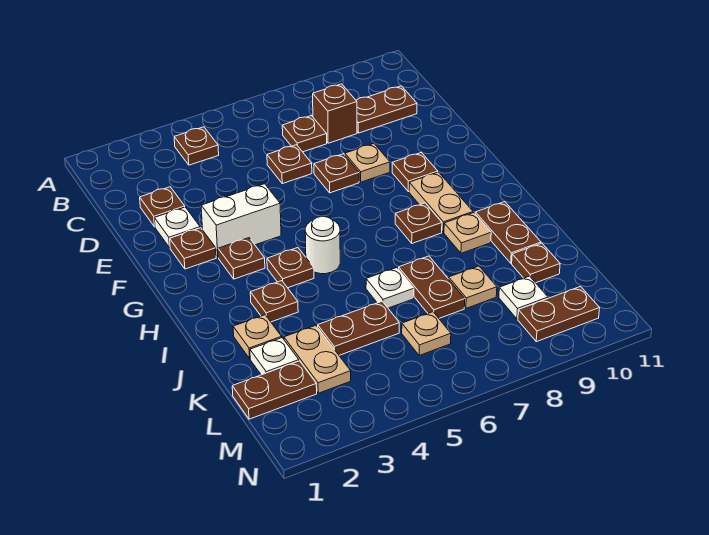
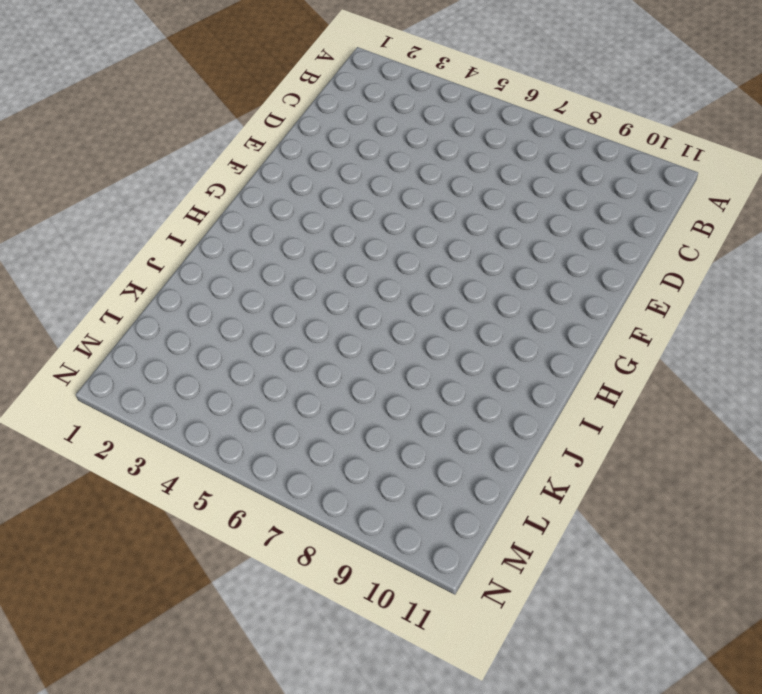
none -> brown 1x1 plate [174,127,219,165]
none -> brown 1x1 plate [282,116,327,152]
none -> brown 1x1 brick [313,84,357,143]
none -> brown 1x2 plate [356,86,417,133]

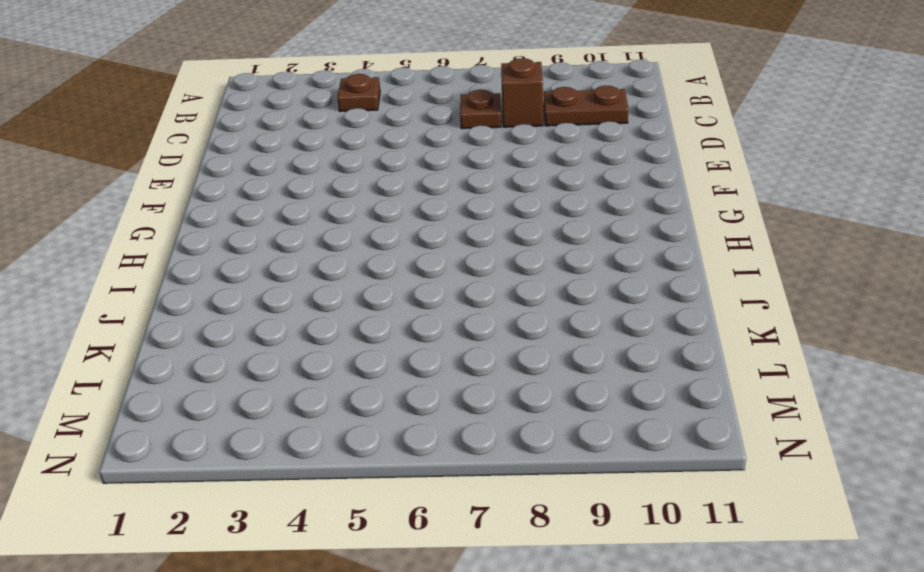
none -> brown 1x1 plate [140,187,185,227]
none -> brown 1x1 plate [267,145,312,184]
none -> white 1x1 plate [155,207,200,247]
none -> brown 1x1 plate [314,154,359,193]

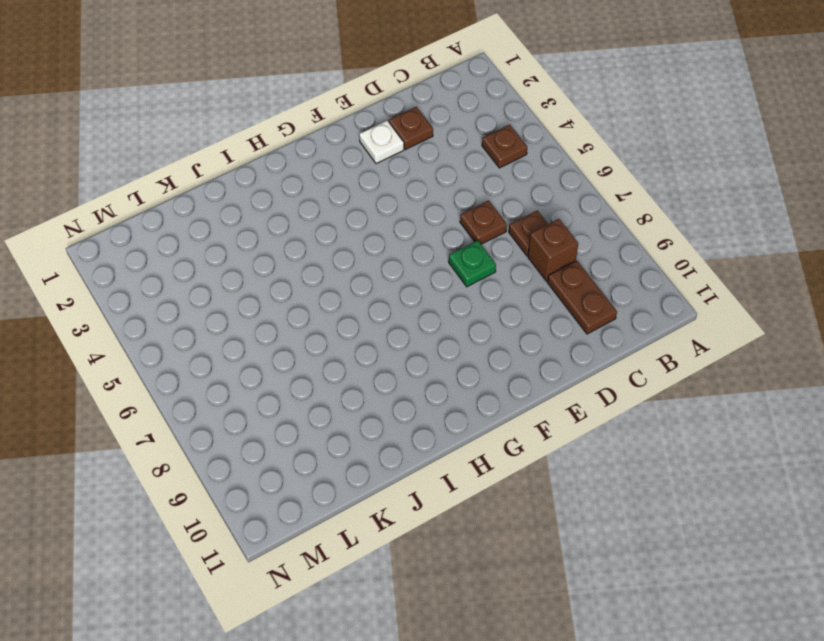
green 1x1 plate [449,240,496,287] -> brown 1x1 plate [314,154,359,193]
none -> tan 1x1 plate [345,144,390,182]
none -> brown 1x1 plate [170,228,216,269]
none -> white 1x2 brick [201,184,281,258]
none -> brown 1x1 plate [392,152,438,192]

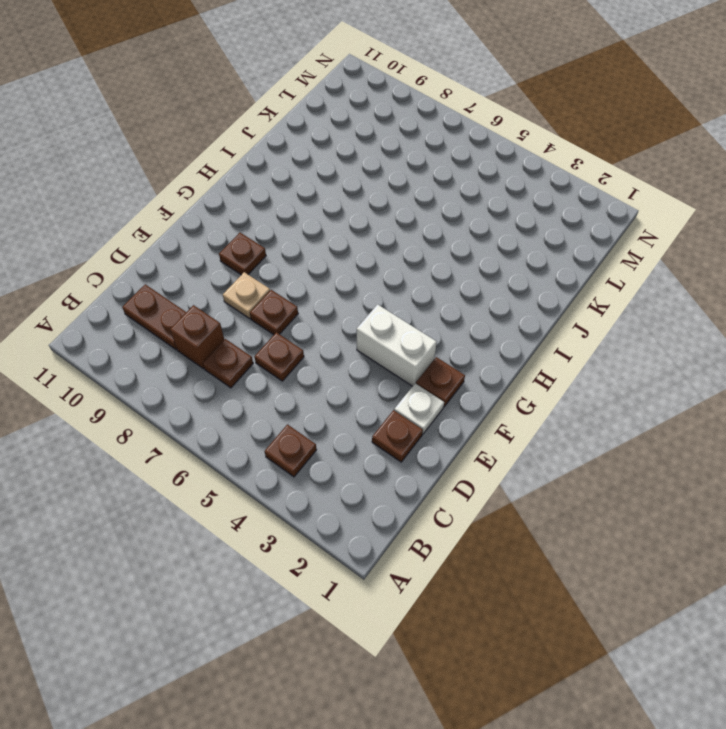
none -> brown 1x1 plate [218,238,265,279]
none -> tan 1x2 plate [409,172,473,232]
none -> brown 1x1 plate [267,248,314,288]
none -> white 1x1 round brick [305,216,340,274]

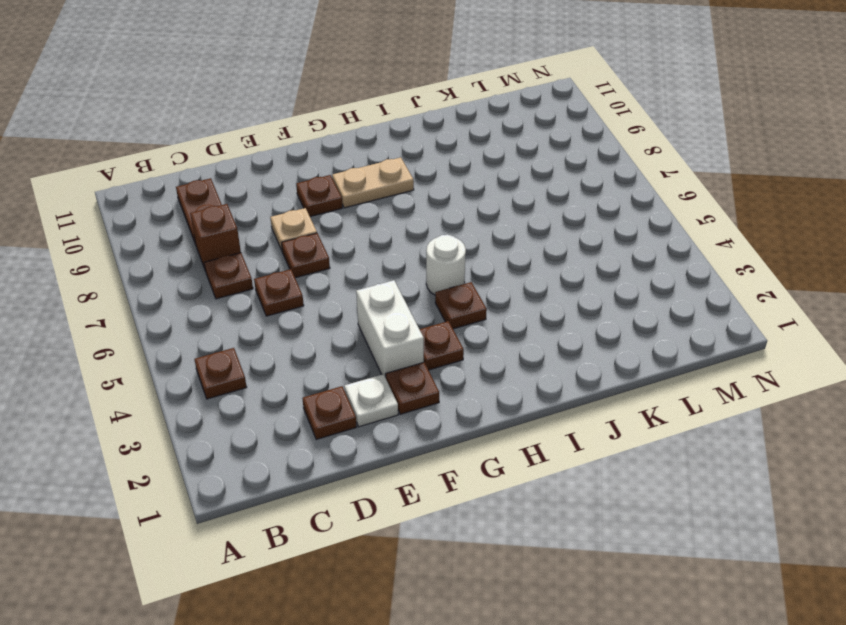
none -> brown 1x1 plate [395,203,442,243]
none -> brown 1x1 plate [250,281,298,322]
none -> tan 1x1 plate [444,213,491,253]
none -> brown 1x2 plate [475,202,541,263]

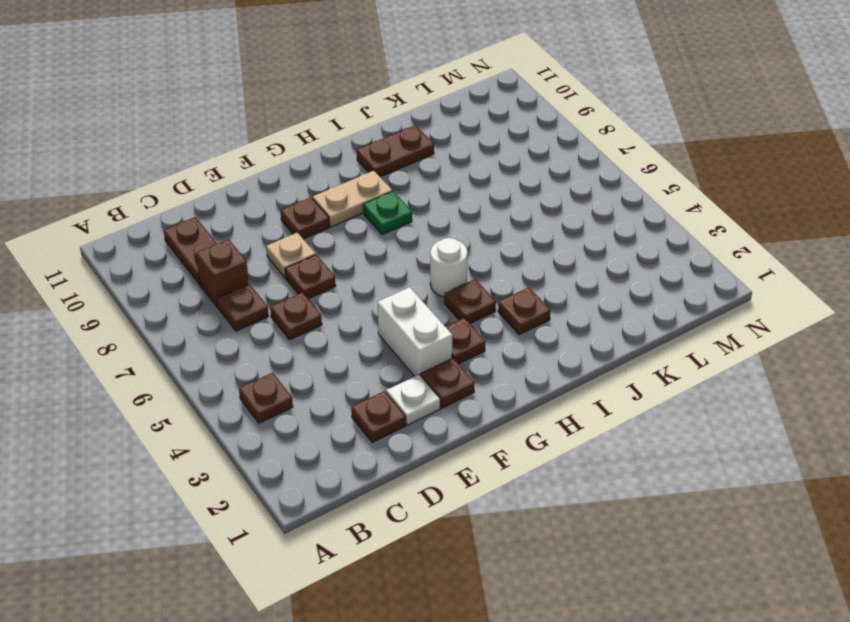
green 1x1 plate [363,191,412,235] -> brown 1x1 plate [395,203,442,243]
none -> tan 1x1 plate [444,213,491,253]
none -> tan 1x1 plate [233,315,282,358]
none -> white 1x1 plate [366,268,414,308]
none -> brown 1x2 plate [399,256,465,318]

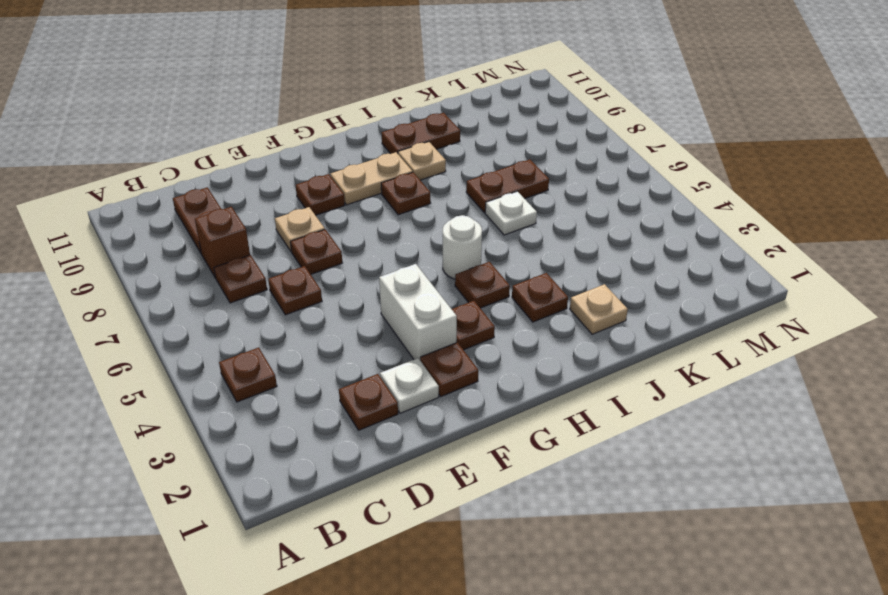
none -> white 1x1 plate [250,338,299,375]
none -> tan 1x2 plate [284,325,351,393]
none -> brown 1x2 plate [318,301,399,355]
none -> tan 1x1 plate [449,266,497,308]

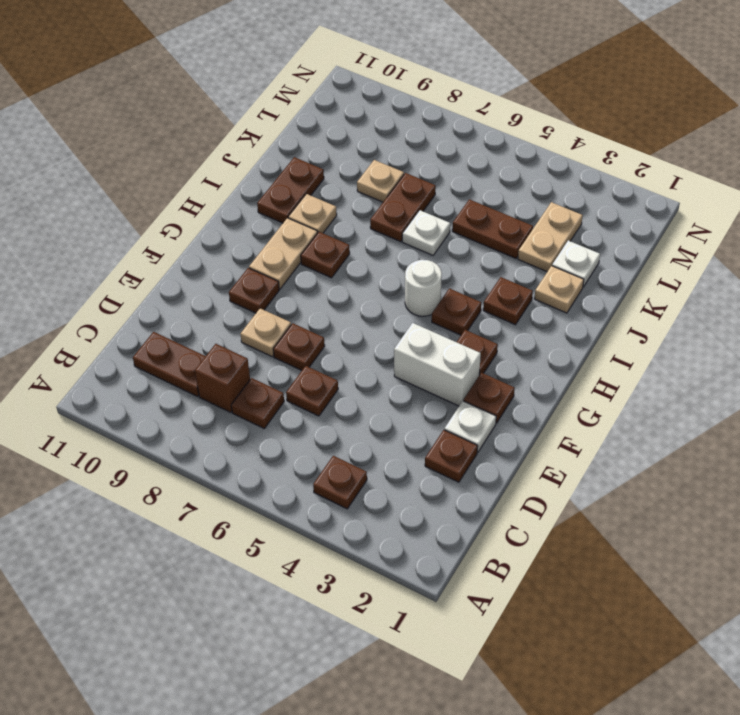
none -> brown 1x1 plate [512,243,560,283]
none -> brown 1x2 plate [232,361,317,419]
none -> tan 1x1 plate [402,312,451,355]
none -> white 1x1 plate [499,276,548,319]

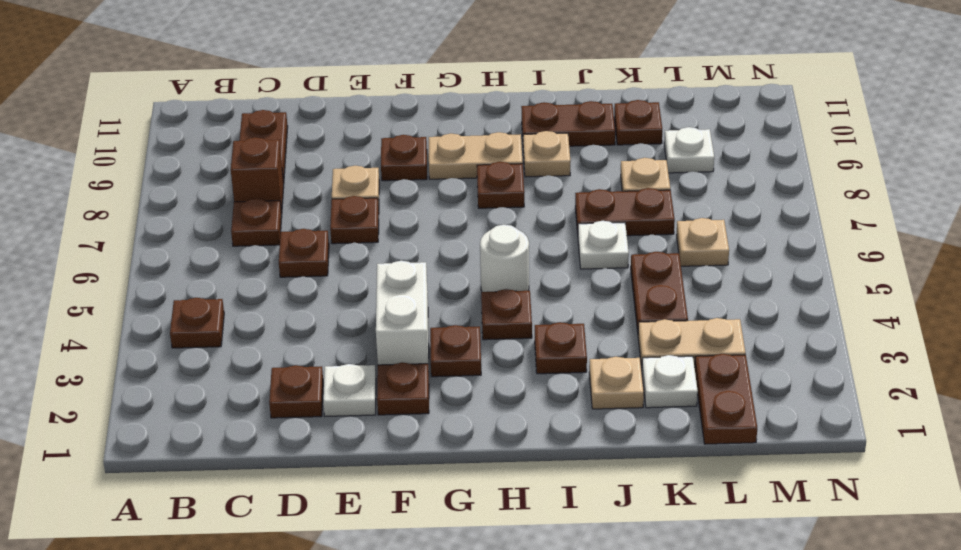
none -> brown 1x2 plate [518,287,600,342]

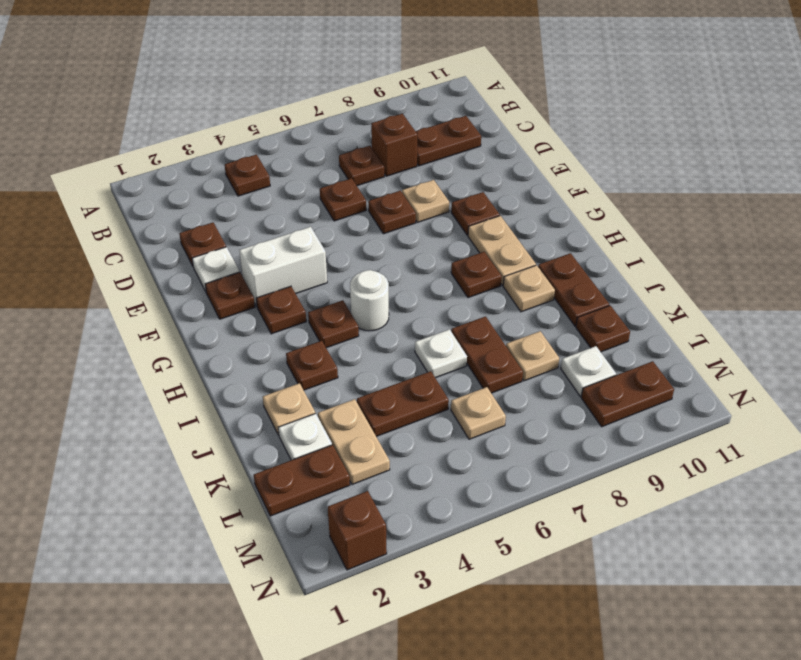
brown 1x1 brick [328,491,387,570] -> none

